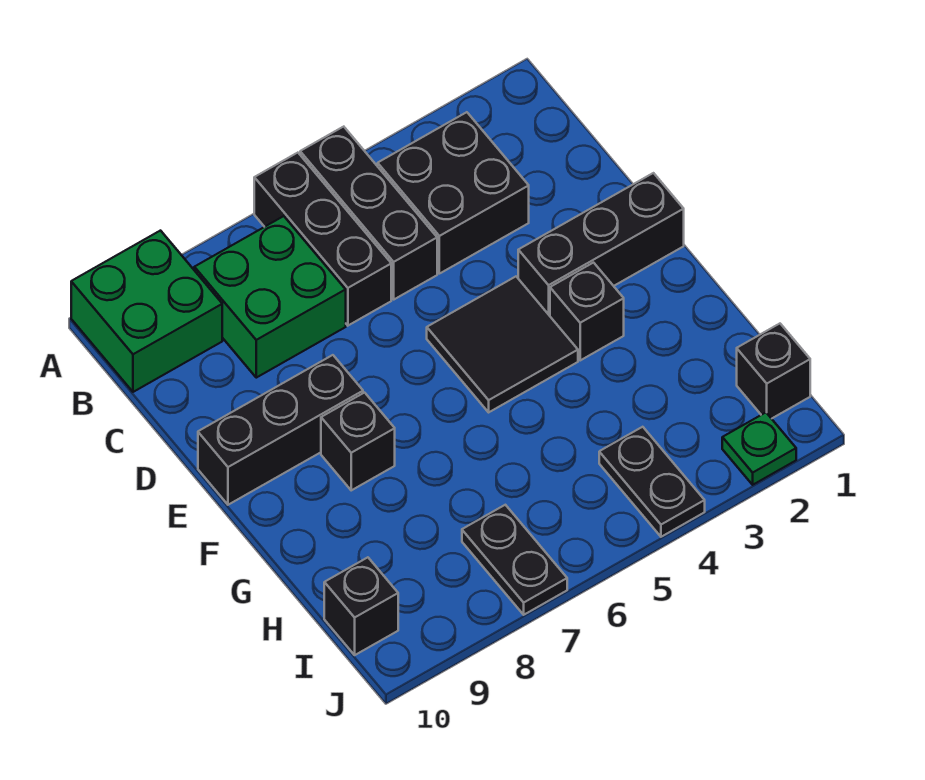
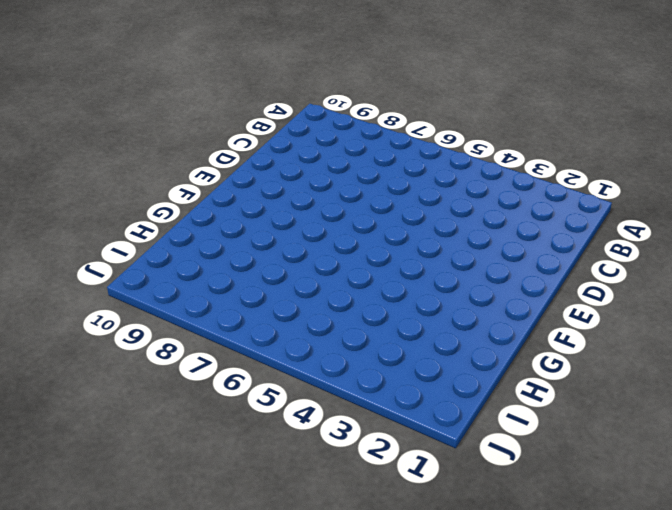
none -> black 1x3 brick [300,127,437,299]
none -> black 1x3 brick [254,153,391,325]
none -> green 2x2 brick [71,231,222,392]

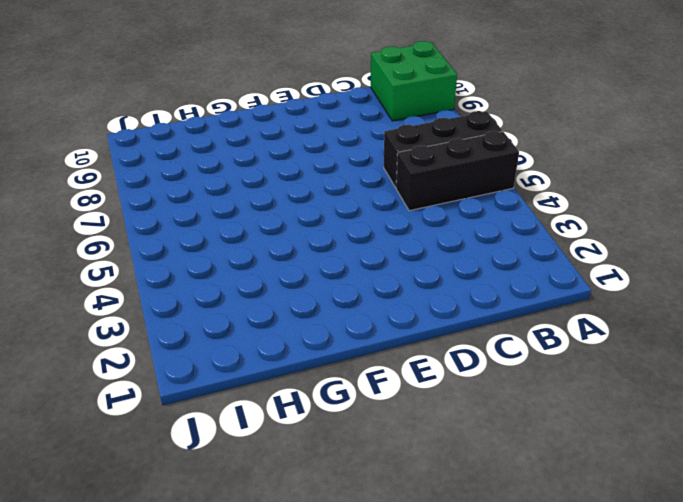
none -> black 2x2 brick [378,112,529,274]
none -> green 2x2 brick [194,216,346,378]
none -> black 1x3 brick [518,173,684,316]

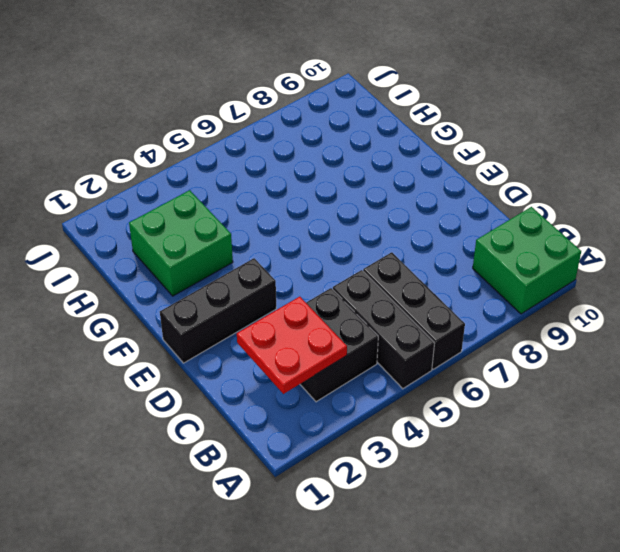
red 2x2 plate [237,297,347,394] -> none
green 2x2 brick [129,190,233,296] -> green 2x2 brick moved to [194,216,346,378]
none -> black 2x2 tile [427,277,578,412]
none -> black 1x3 brick [198,355,363,505]
none -> black 1x1 brick [550,263,624,360]

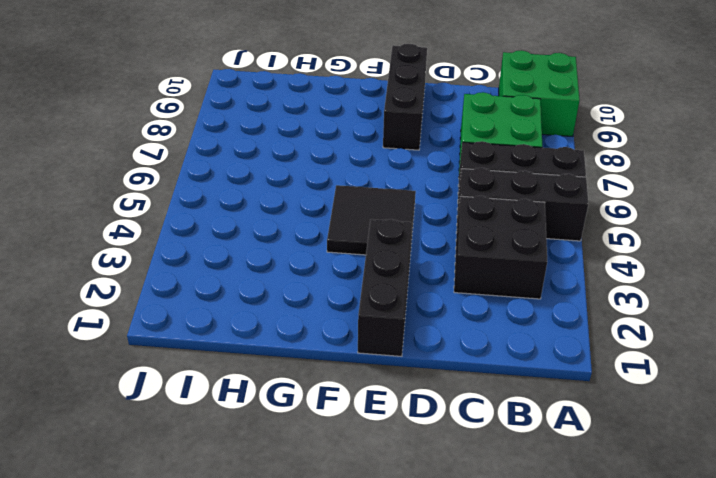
none -> black 1x1 brick [550,263,624,360]
none -> black 1x1 brick [321,393,395,490]
none -> black 1x1 brick [737,324,810,419]

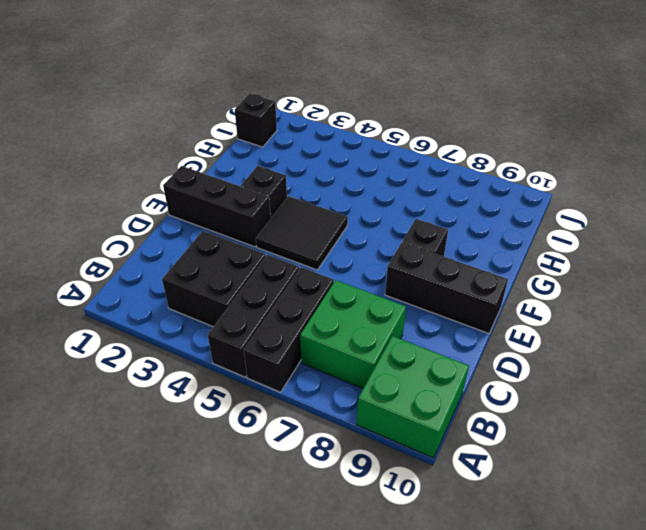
none -> black 1x2 plate [599,427,705,537]
none -> black 1x2 plate [462,505,567,615]
none -> black 1x1 brick [324,557,398,655]

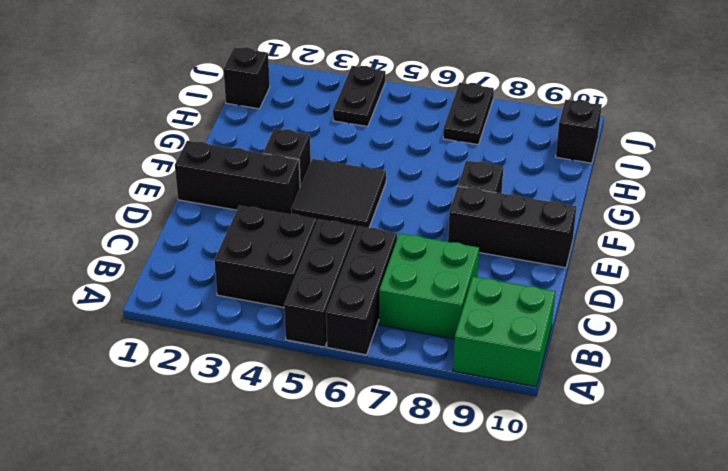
none -> green 1x1 plate [722,413,796,485]

